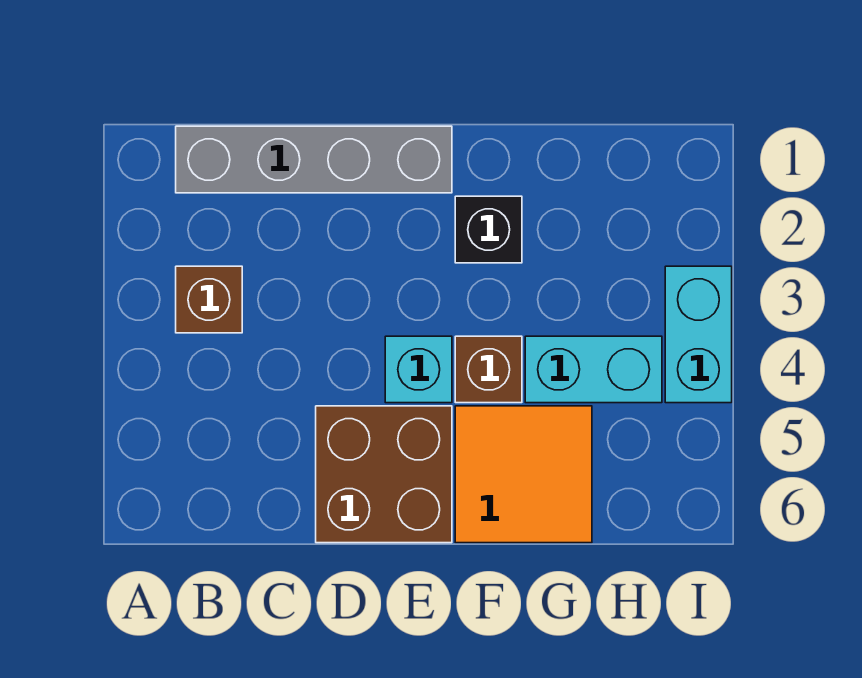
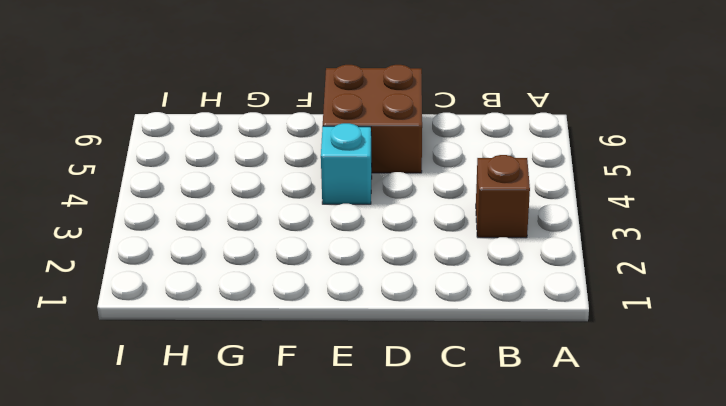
none -> grey 1x4 brick [176,126,452,193]
none -> black 1x1 brick [455,196,522,263]

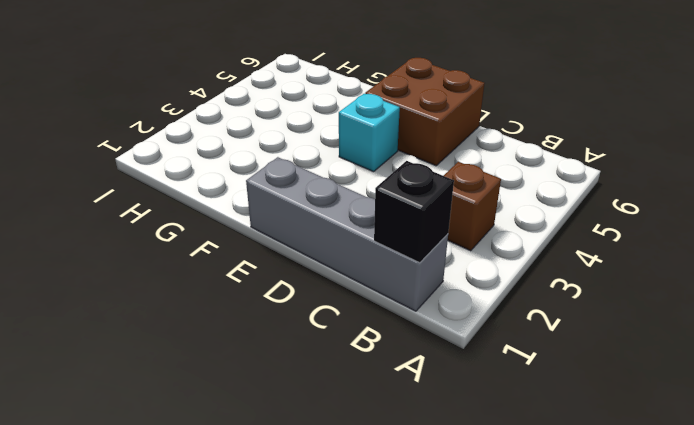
black 1x1 brick [374,161,454,263] -> black 1x1 brick moved to [455,196,522,263]
none -> brown 1x1 brick [455,336,522,403]
none -> orange 2x2 tile [455,406,592,543]

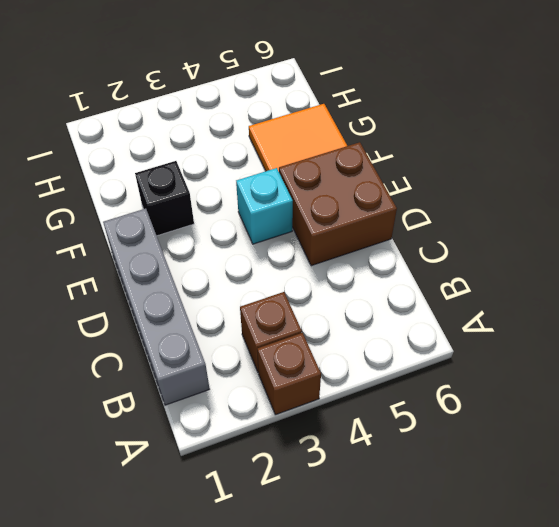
brown 1x1 brick [257,333,321,415] -> brown 1x1 brick moved to [455,336,522,403]
none -> cyan 1x2 brick [525,336,662,403]
none -> cyan 1x2 brick [665,266,732,403]

